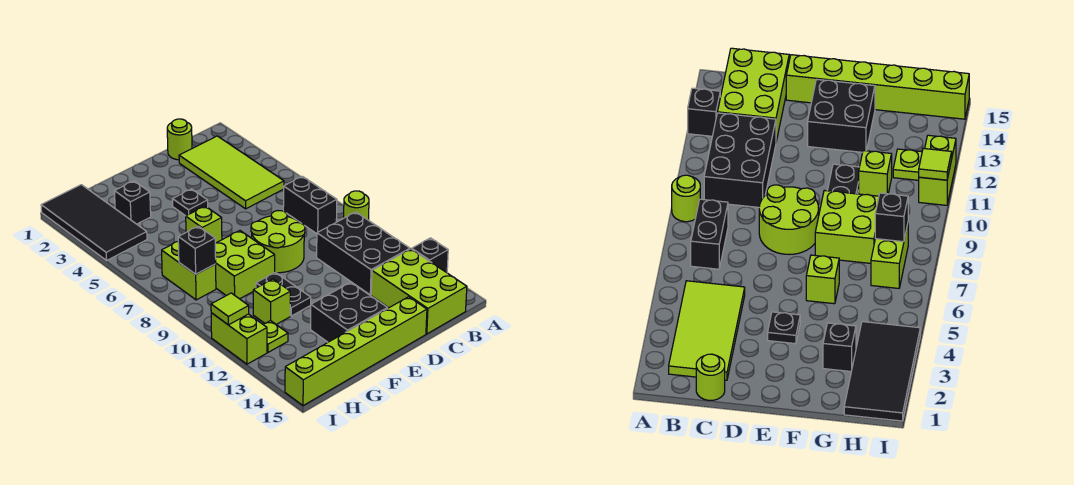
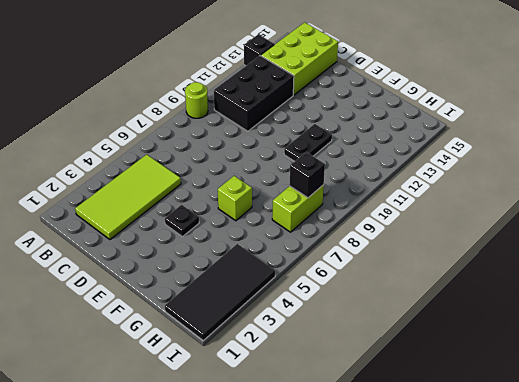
none -> black 1x2 brick [283,176,337,234]
none -> lime 1x1 round brick [167,119,192,160]
none -> lime 2x2 round brick [251,211,305,273]

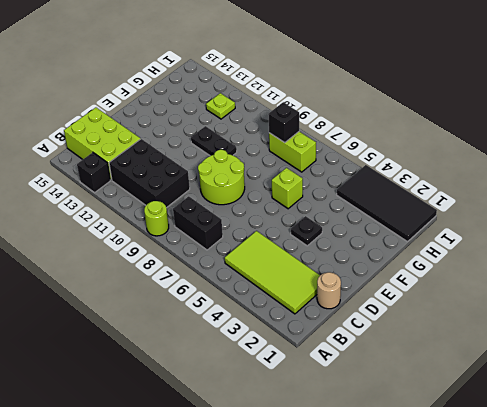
tan 1x1 round brick [317,272,341,309] -> lime 1x1 round brick [167,119,192,160]
none -> lime 1x6 brick [285,297,427,406]
none -> black 2x2 brick [311,282,388,342]
none -> lime 2x2 brick [215,231,275,299]

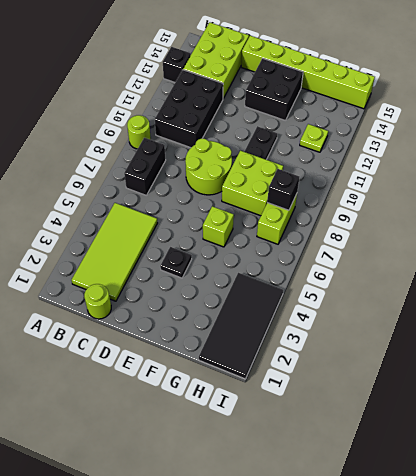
none -> black 1x1 brick [114,181,151,224]
none -> lime 1x1 brick [253,279,290,325]
none -> lime 1x2 brick [211,313,267,364]

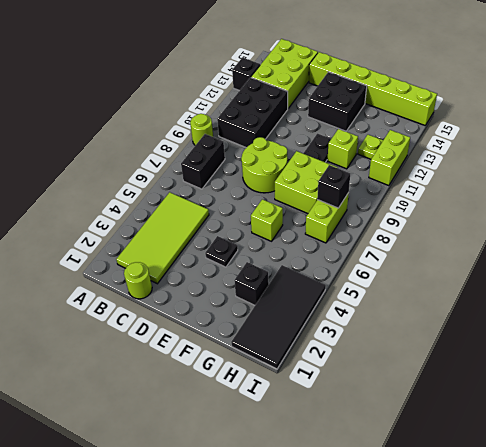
none -> lime 1x1 tile [211,293,249,325]

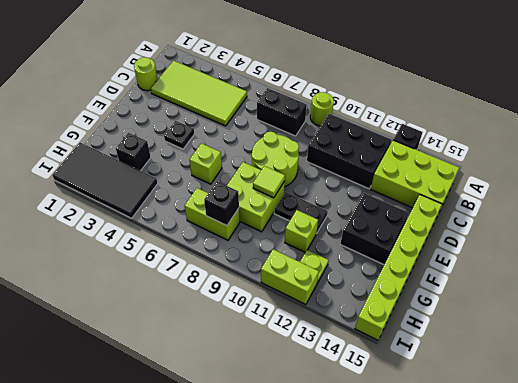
lime 1x1 tile [253,166,285,198] -> lime 1x1 tile moved to [211,293,249,325]

